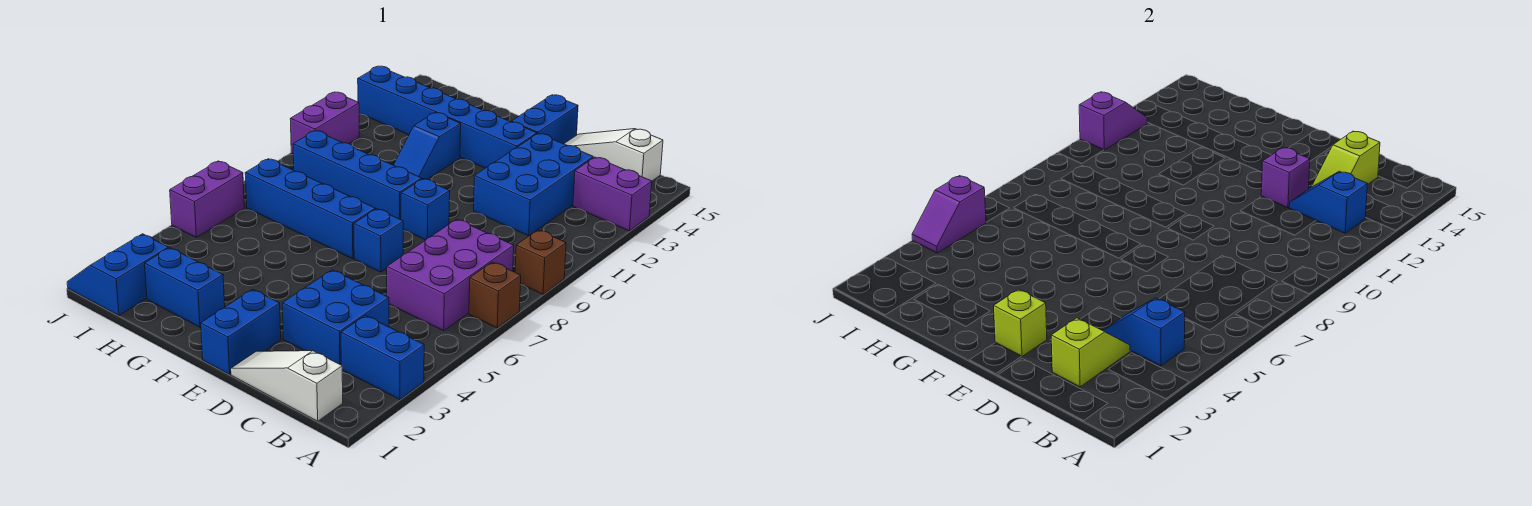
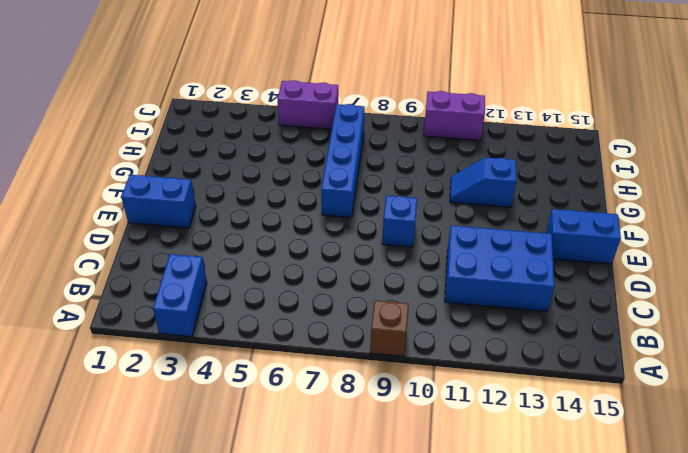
none -> brown 1x1 brick [469,262,521,328]
none -> purple 1x2 brick [573,157,652,231]
none -> white 1x3 slope [231,351,343,421]

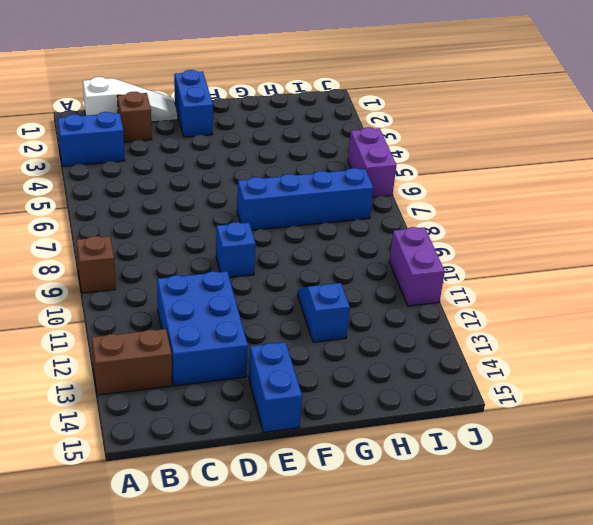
brown 1x2 brick [91,329,172,395] -> purple 1x2 brick [573,157,652,231]
brown 1x1 brick [117,92,152,142] -> brown 1x1 brick moved to [469,262,521,328]
none -> purple 2x3 brick [387,219,514,331]
none -> white 1x3 slope [564,129,663,181]
none -> blue 2x2 brick [282,270,389,365]

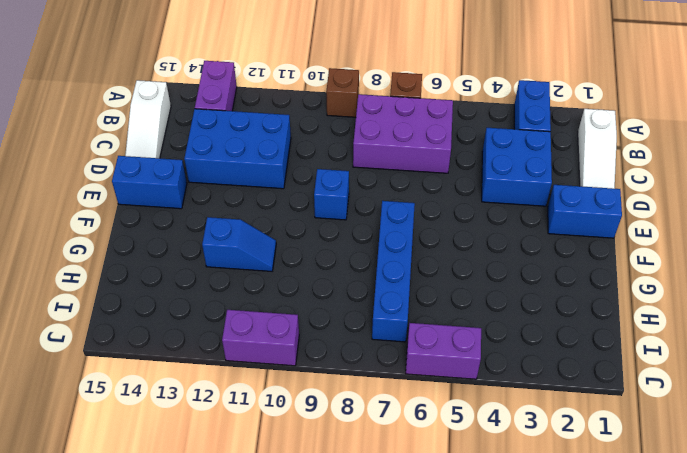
none -> blue 1x1 brick [354,209,403,272]
none -> blue 1x6 brick [358,66,537,168]
none -> blue 1x4 brick [293,131,422,220]

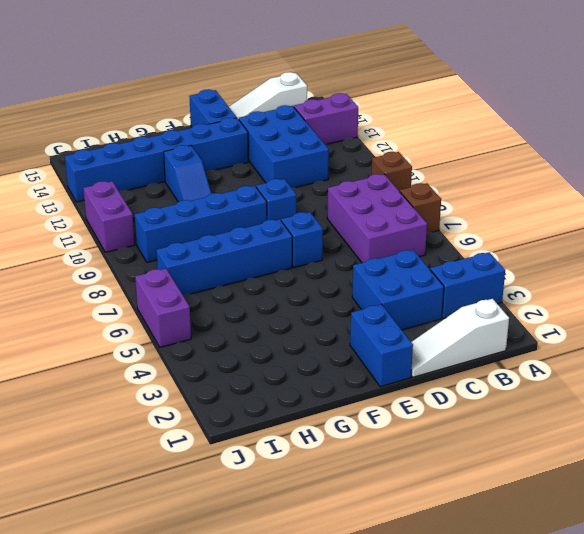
none -> blue 1x2 brick [145,248,225,327]
none -> blue 2x2 slope [67,234,169,315]
none -> blue 1x2 slope [1103,298,1185,366]

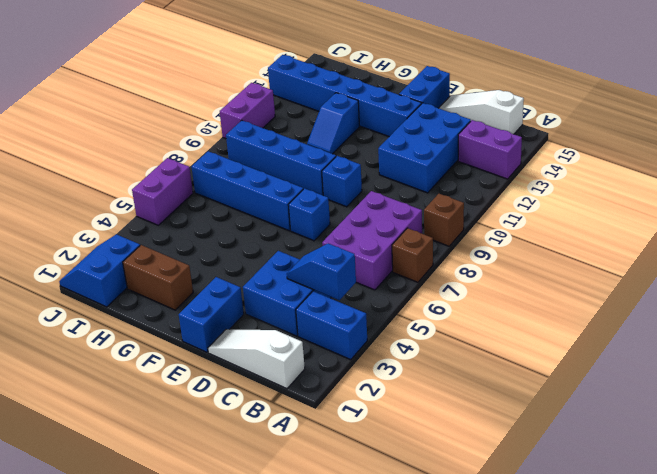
brown 1x2 brick [123,245,193,310] -> blue 1x2 brick [145,248,225,327]
none -> blue 1x2 slope [1289,171,1367,233]
none -> lime 1x2 slope [1051,318,1130,387]
none -> lime 1x2 slope [1311,131,1380,187]

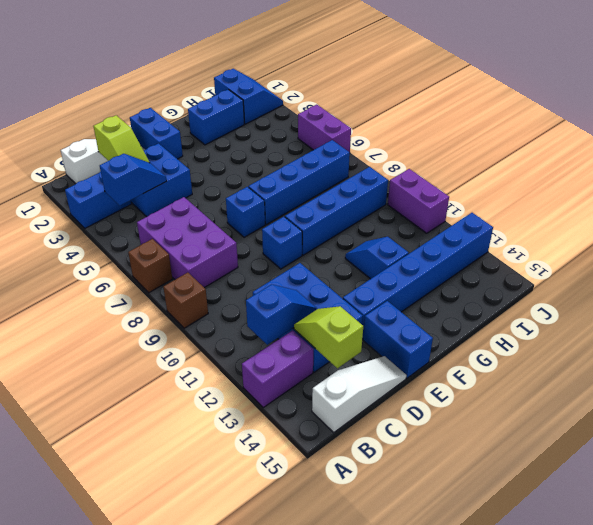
none -> purple 1x1 brick [1261,148,1310,208]
none -> lime 1x1 brick [994,289,1047,356]
none -> purple 1x2 slope [912,176,986,253]

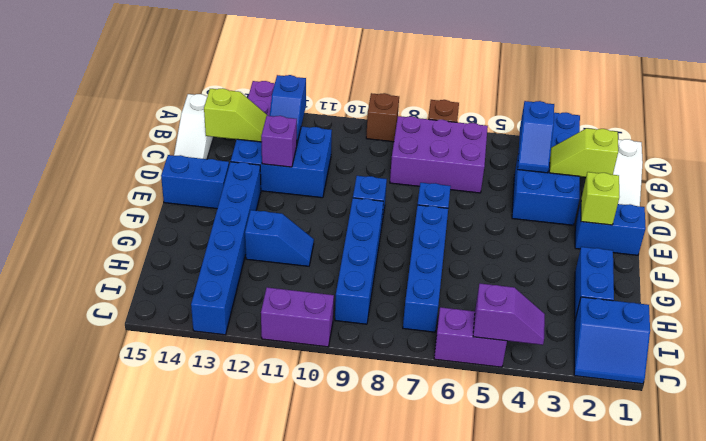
none -> purple 1x2 slope [1079,92,1148,150]

